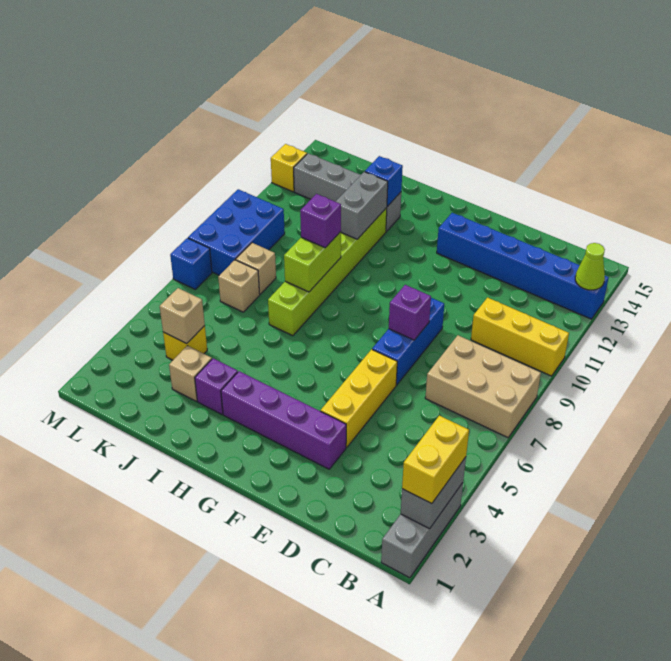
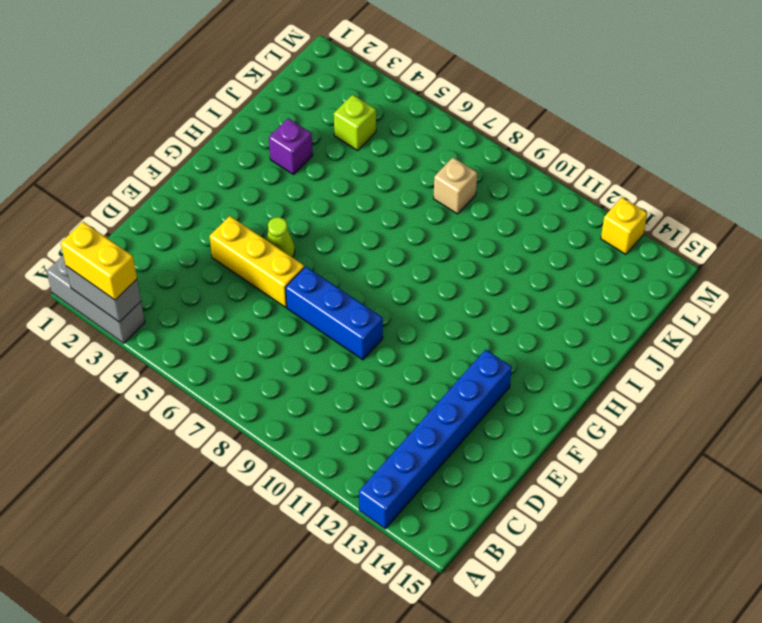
lime 1x1 cone [266,217,295,257] -> lime 1x1 cone moved to [575,243,605,290]
lime 1x1 brick [334,95,376,150] -> yellow 1x1 brick [163,326,207,360]
none -> tan 2x3 brick [425,335,541,438]
none -> yellow 1x3 brick [471,298,569,376]
none -> purple 1x4 brick [221,371,346,469]

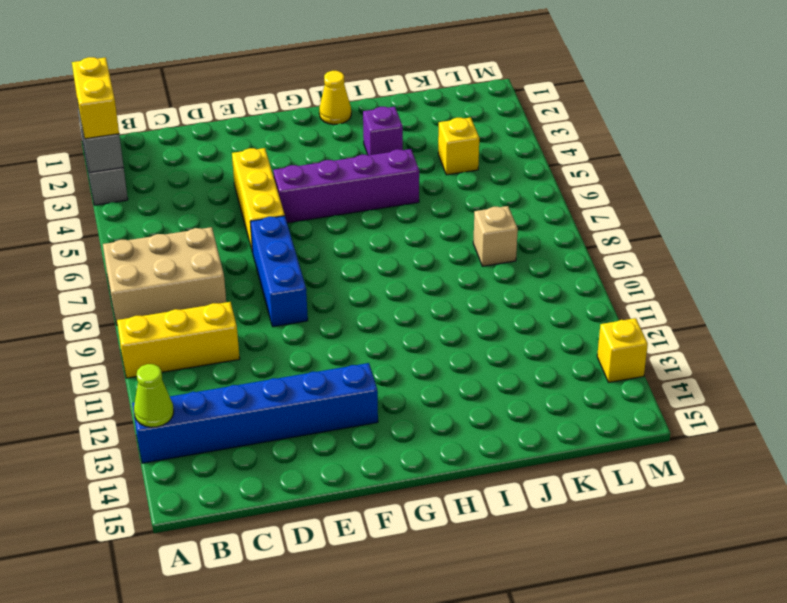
purple 1x4 brick [273,149,419,223] -> purple 1x4 brick moved to [221,371,346,469]
yellow 1x1 cone [319,71,351,125] -> none
none -> lime 1x6 brick [268,208,387,336]
none -> grey 1x4 brick [294,153,401,232]
none -> tan 1x1 brick [169,346,212,401]

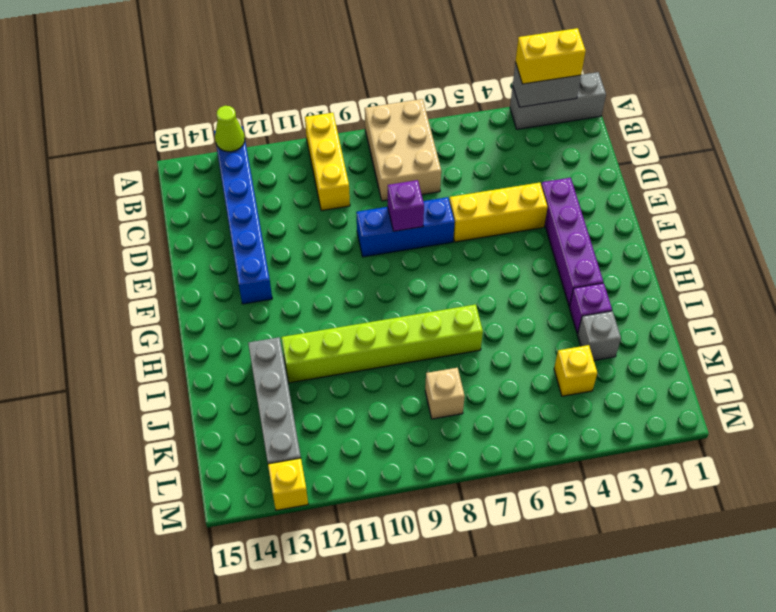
grey 1x1 brick [578,311,621,360] -> tan 1x1 brick [169,346,212,401]
none -> tan 1x1 brick [218,260,260,312]
none -> blue 2x3 brick [188,189,285,275]
none -> blue 1x1 brick [170,238,212,289]

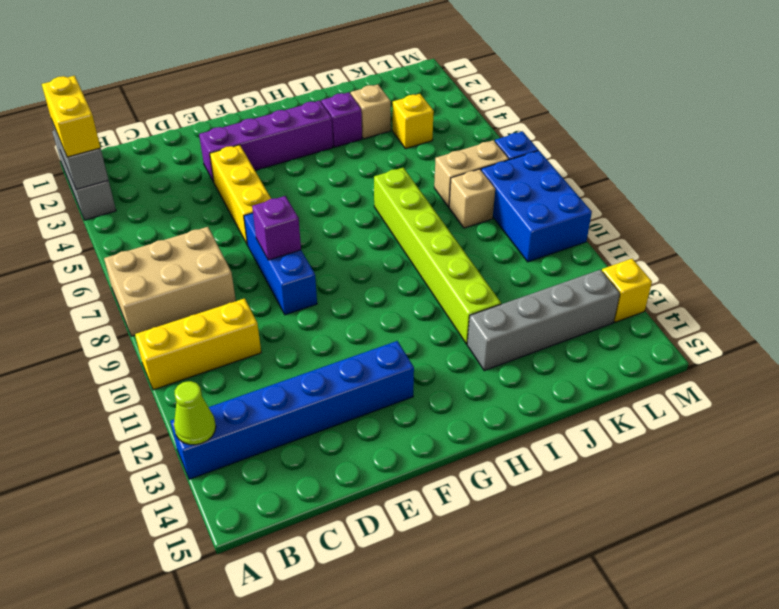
tan 1x2 brick [434,140,509,207] -> tan 1x1 brick [218,260,260,312]
none -> lime 1x2 brick [284,232,341,292]
none -> grey 1x2 brick [336,172,388,239]
none -> blue 1x1 brick [365,156,403,207]

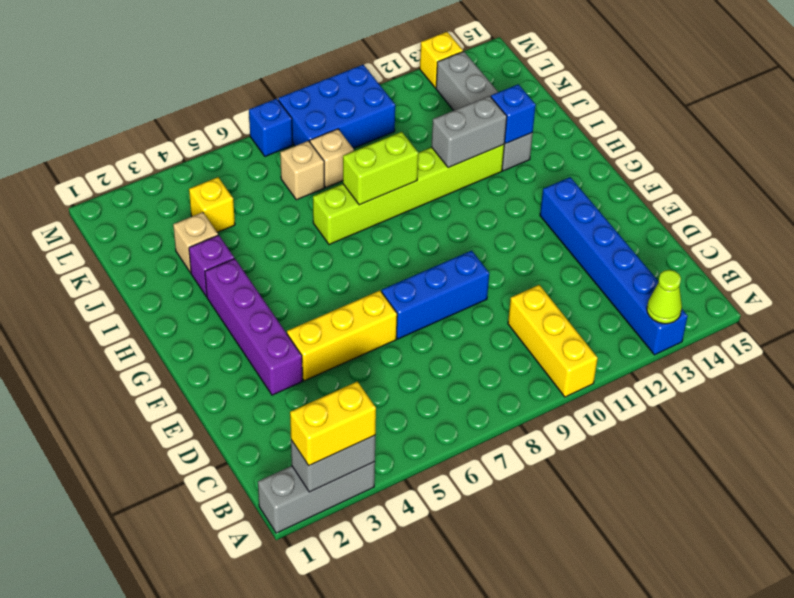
none -> tan 2x3 brick [425,335,541,438]
none -> purple 1x1 brick [389,285,431,340]
none -> tan 1x1 brick [160,288,205,344]

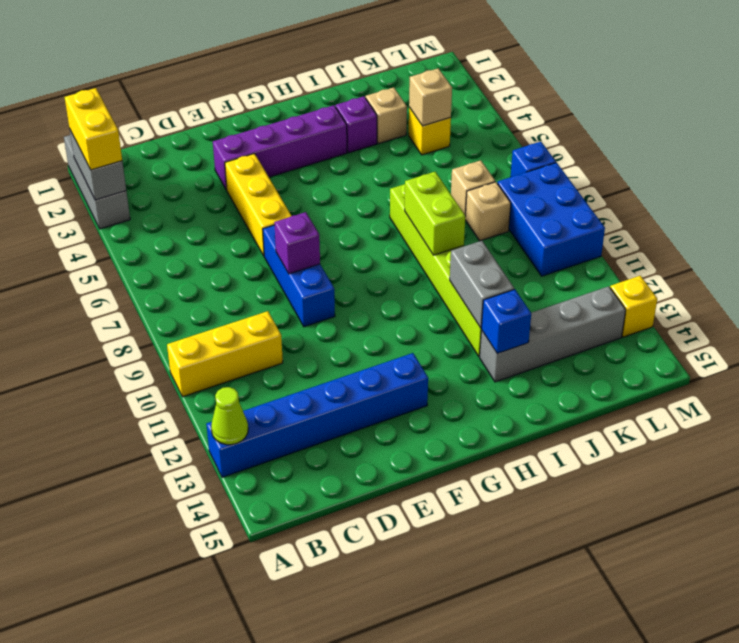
none -> tan 2x3 brick [425,335,541,438]
none -> purple 1x1 brick [300,194,341,248]

